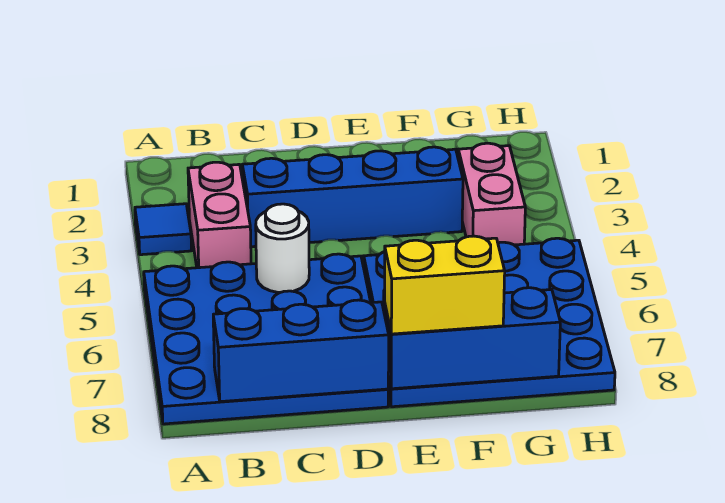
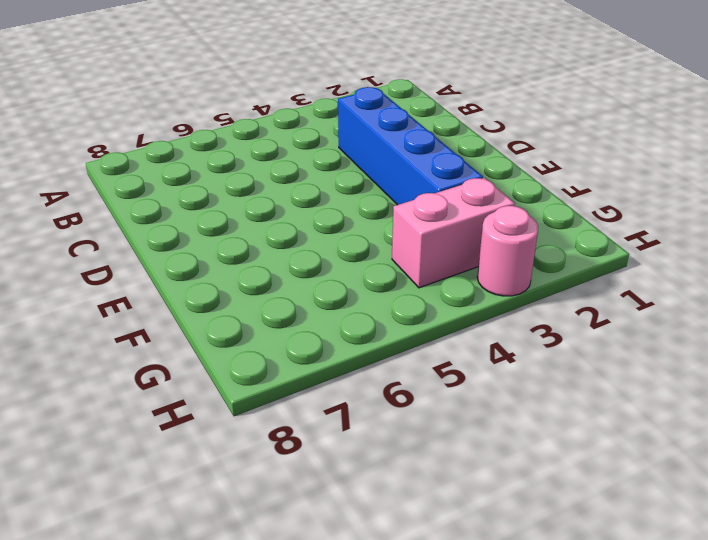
pink 1x1 round brick [477,206,538,296] -> none
none -> blue 1x1 tile [135,204,192,255]
none -> blue 4x4 plate [144,254,388,424]

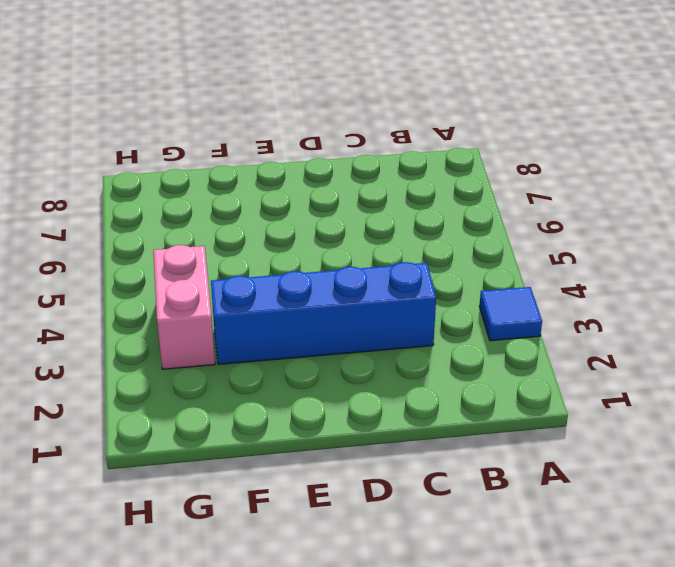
none -> blue 4x4 plate [144,254,388,424]
none -> pink 1x2 brick [188,162,251,268]

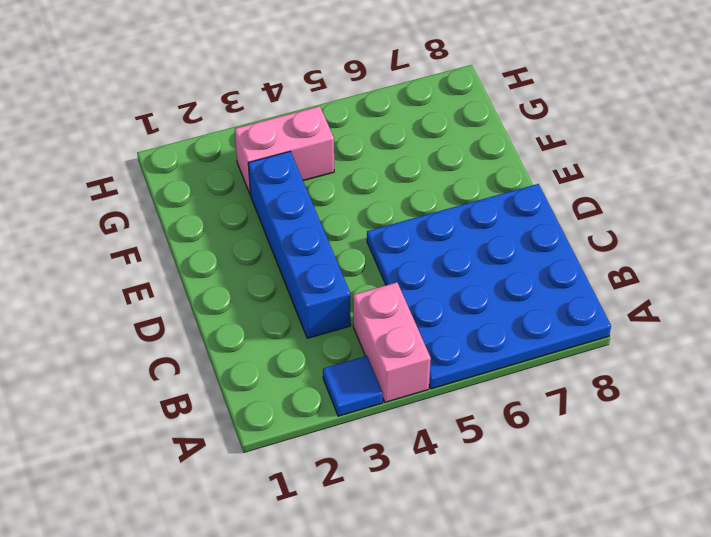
pink 1x2 brick [353,282,431,402] -> pink 1x2 brick turned to [188,162,251,268]
none -> blue 4x4 plate [364,238,615,407]
none -> blue 1x3 brick [213,300,389,402]

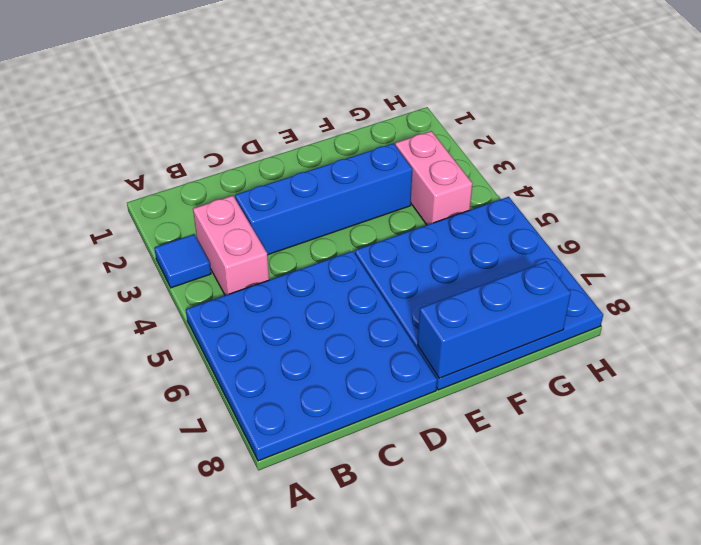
none -> blue 1x3 brick [213,300,389,402]
none -> white 1x1 round brick [256,204,309,292]

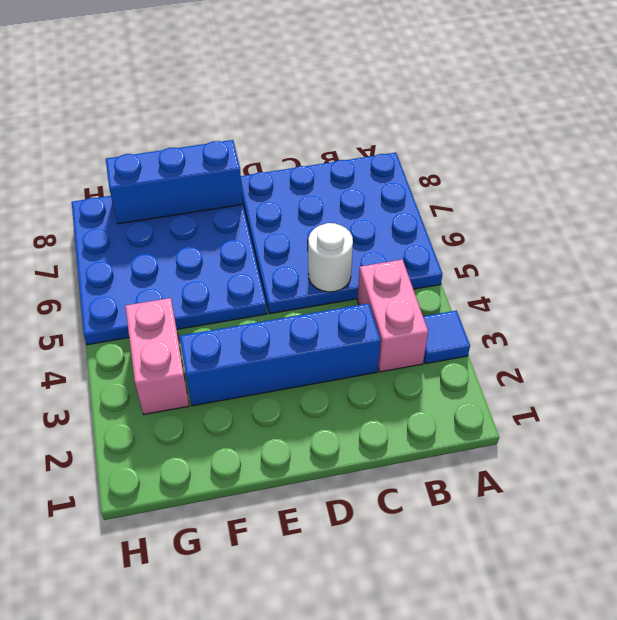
none -> blue 1x3 brick [213,300,389,402]
none -> yellow 1x2 brick [385,236,505,334]

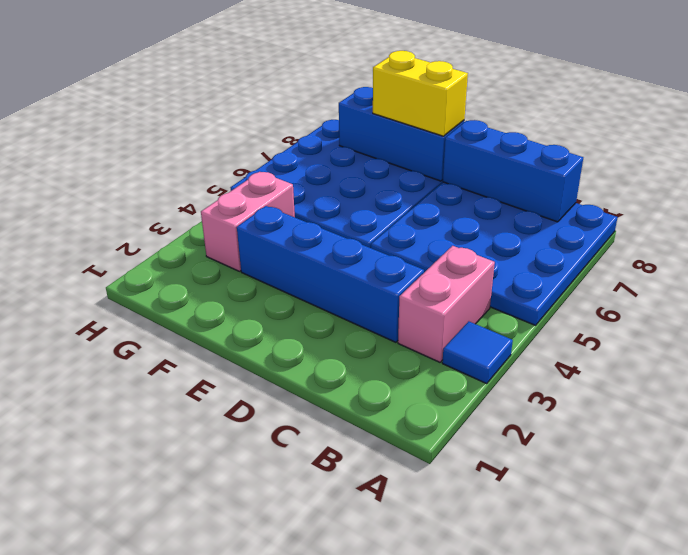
none -> white 1x1 round brick [256,204,309,292]

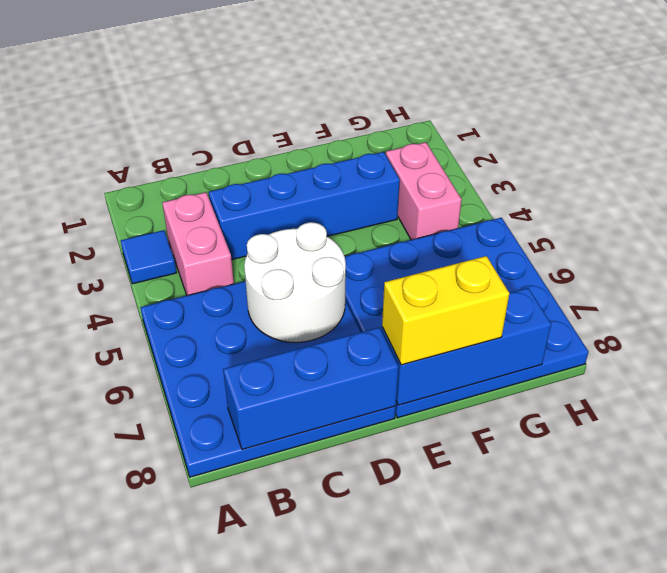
white 2x2 round brick [244,222,346,343] -> white 1x1 round brick [256,204,309,292]

